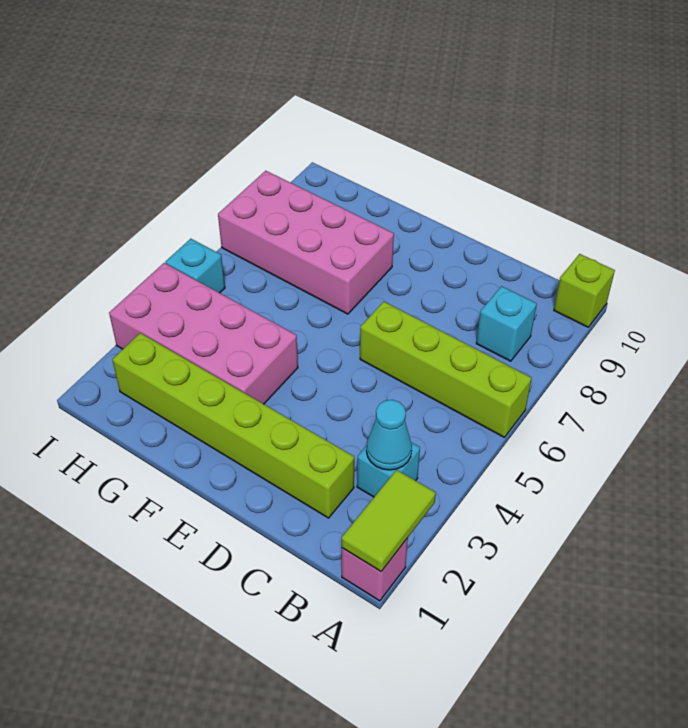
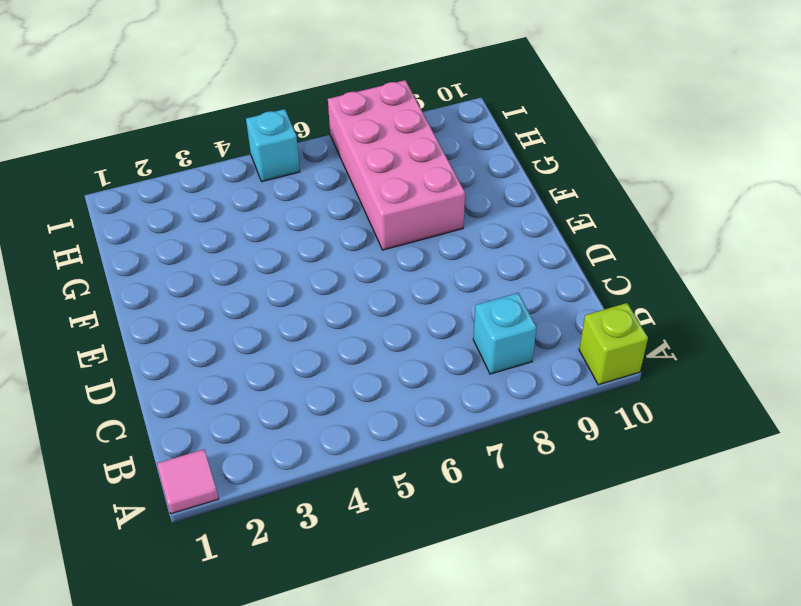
pink 1x1 tile [157,449,219,514] -> pink 1x1 brick [342,538,408,601]
none -> lime 1x4 brick [360,302,532,437]
none -> cyan 1x1 brick [357,442,420,497]

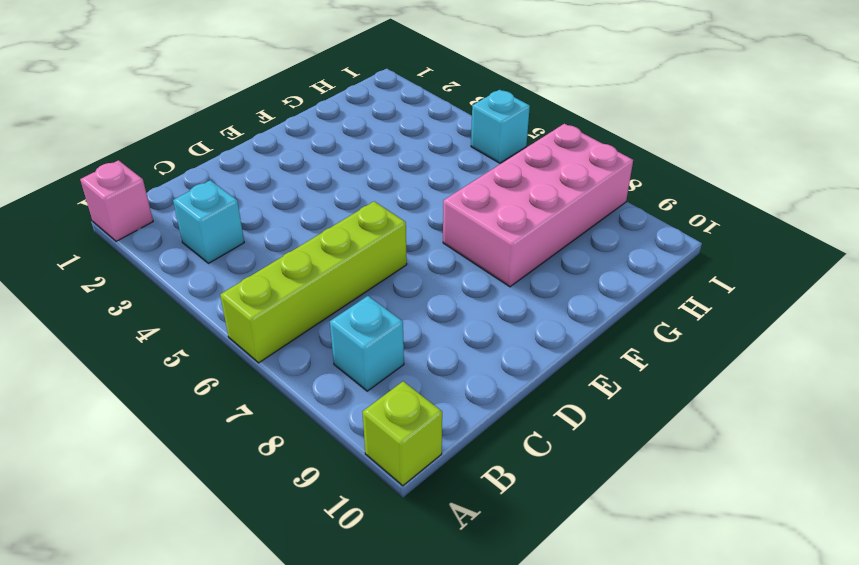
none -> lime 1x6 brick [112,333,354,518]
none -> pink 2x4 brick [109,263,298,404]

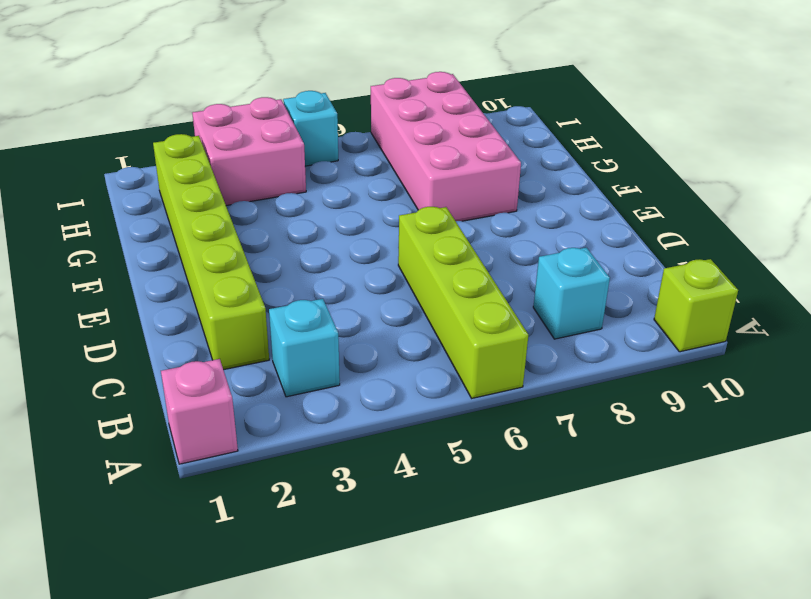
pink 2x2 brick [192,97,306,206] -> pink 2x4 brick [109,263,298,404]
none -> lime 1x2 tile [342,470,436,571]
none -> cyan 1x1 cone [366,400,412,470]

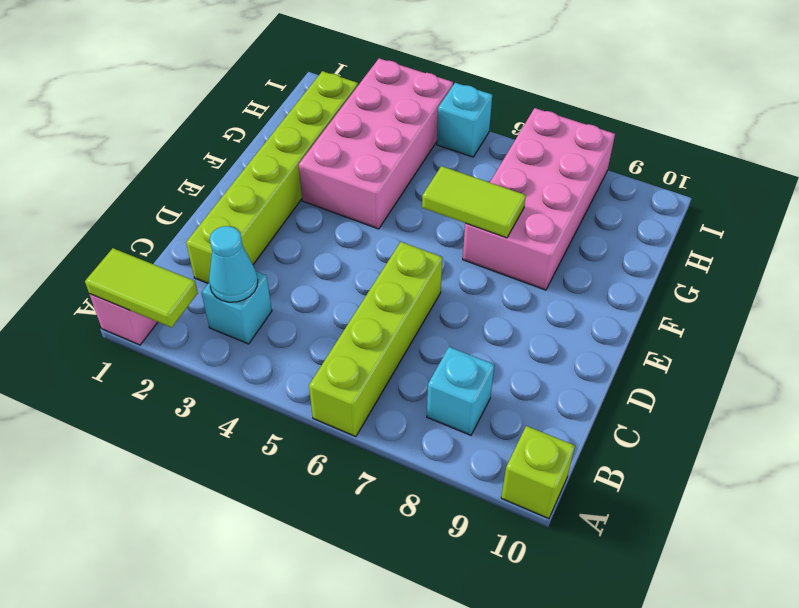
lime 1x2 tile [422,166,526,238] -> none

